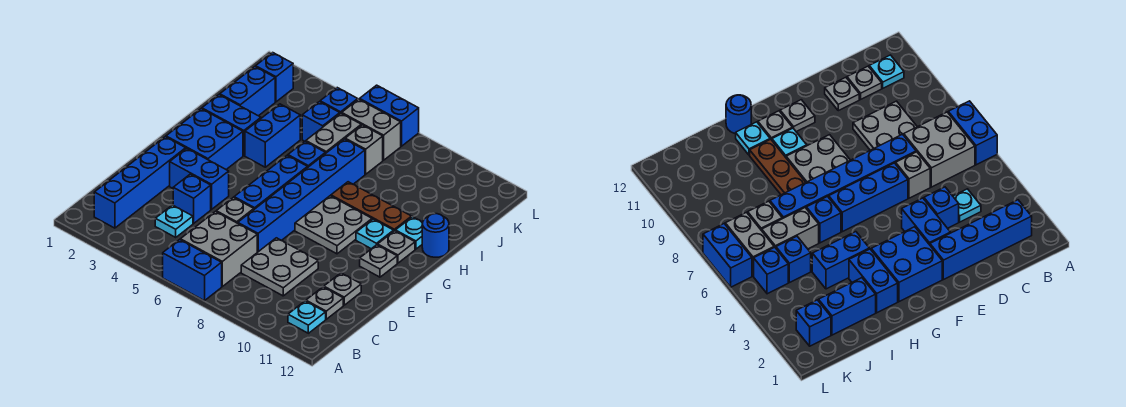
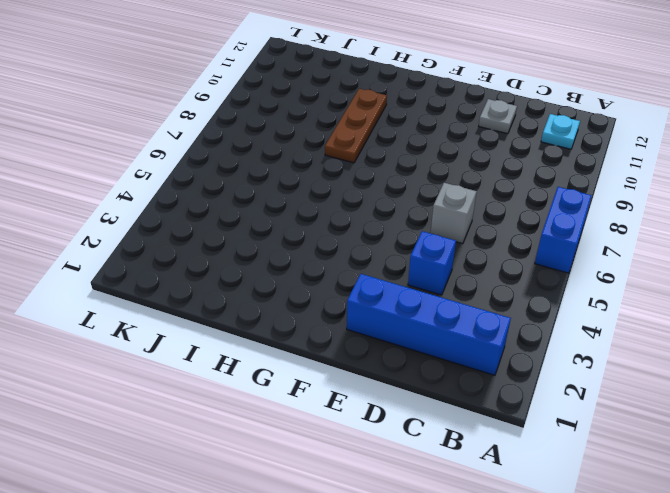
none -> grey 2x2 brick [180,212,257,286]
none -> cyan 1x1 plate [155,205,193,237]
none -> grey 2x2 plate [241,238,318,296]
none -> grey 1x1 plate [306,287,343,319]

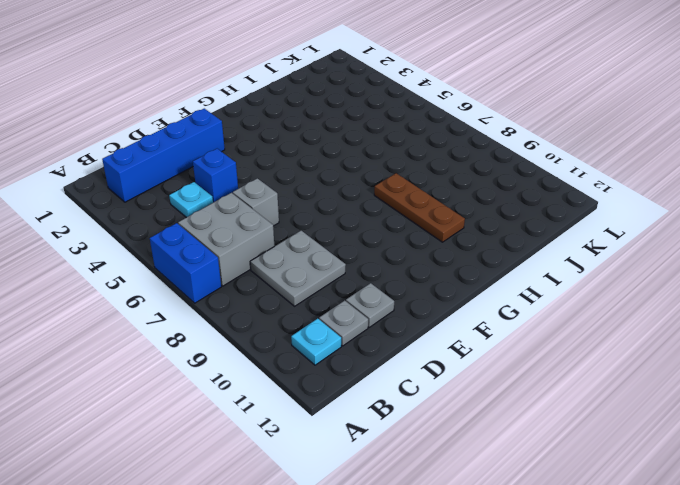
none -> blue 1x6 brick [238,139,365,252]
none -> blue 1x2 brick [170,148,229,209]
none -> blue 1x3 brick [234,155,308,209]
none -> blue 2x2 brick [166,109,243,169]

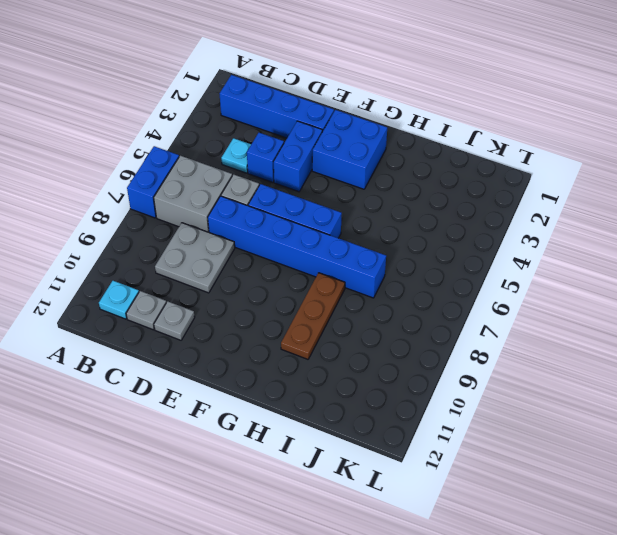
none -> grey 2x2 plate [295,196,372,254]
none -> grey 1x1 plate [360,245,397,277]
none -> cyan 1x1 plate [356,219,394,249]
none -> grey 1x1 plate [378,231,415,263]

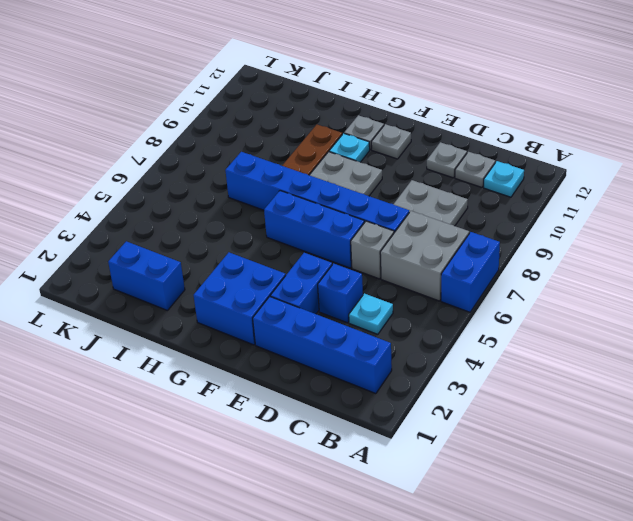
none -> blue 1x2 brick [202,95,261,156]
none -> blue 1x2 brick [245,104,300,167]
none -> blue 1x1 brick [288,141,325,167]
none -> cyan 1x1 plate [395,217,423,249]

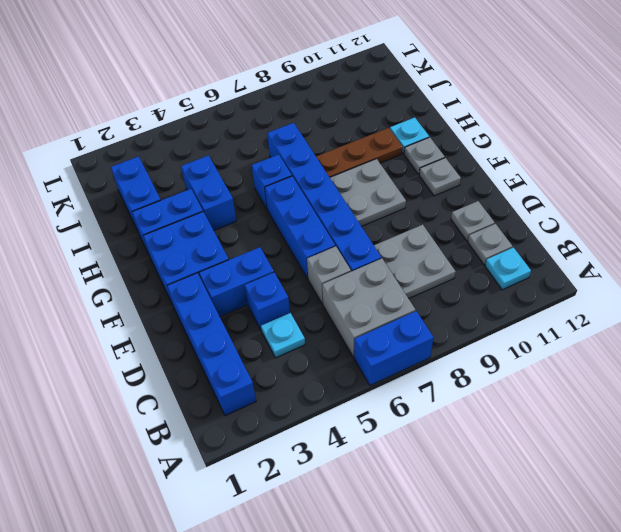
none -> cyan 1x1 plate [356,219,394,249]
none -> blue 1x1 round brick [422,214,449,257]
none -> grey 1x2 brick [306,113,361,154]
none -> blue 1x1 brick [302,102,340,141]

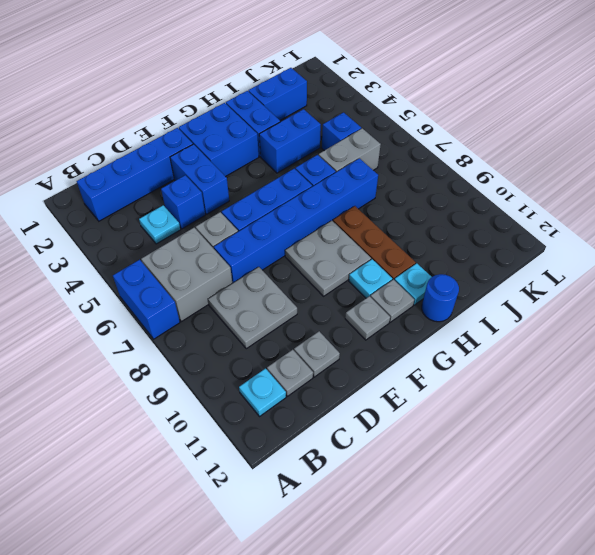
none -> grey 1x1 brick [345,125,383,174]
none -> blue 1x1 brick [256,53,293,102]
none -> blue 1x1 brick [320,88,358,113]
none -> grey 1x2 brick [342,99,401,160]

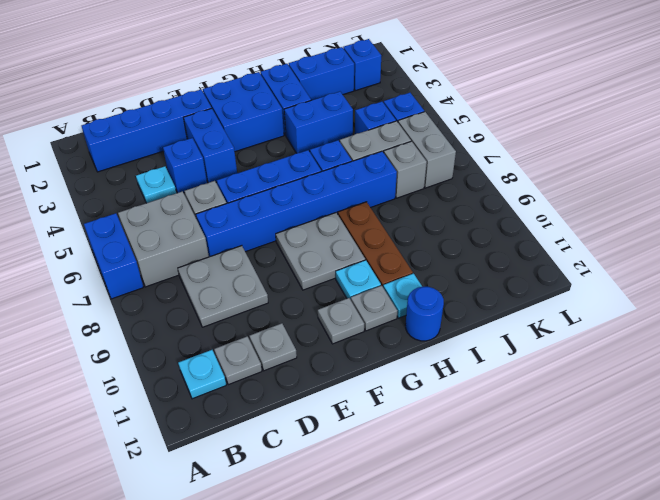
none -> blue 1x2 brick [360,85,419,146]

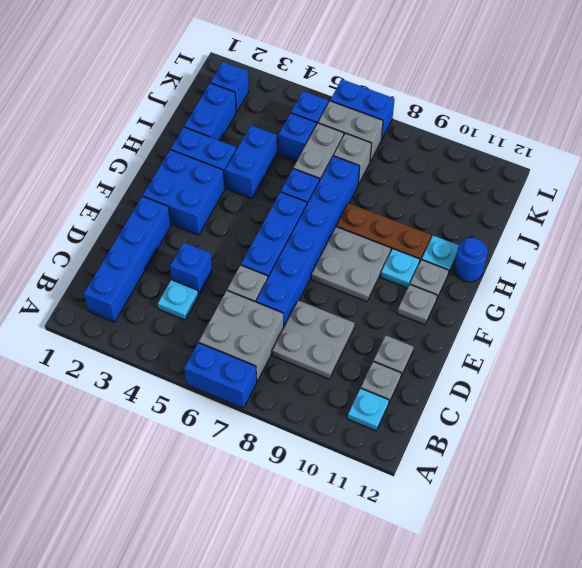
none -> blue 1x2 brick [170,148,229,209]

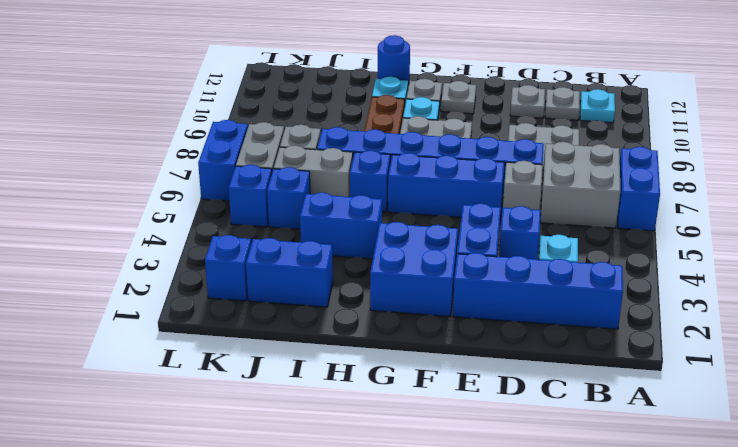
none -> blue 1x2 brick [202,95,261,156]

